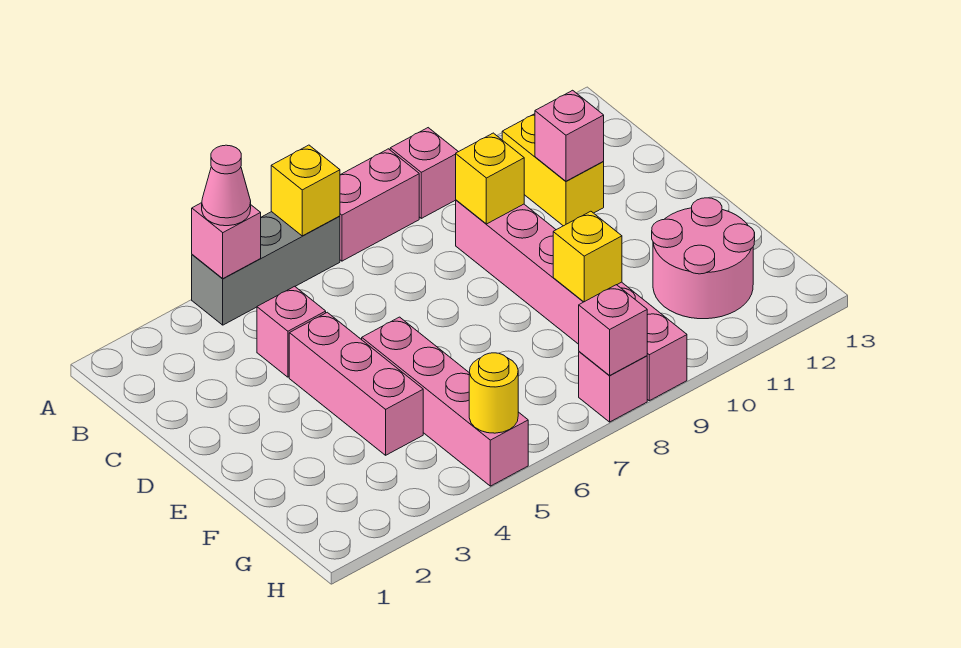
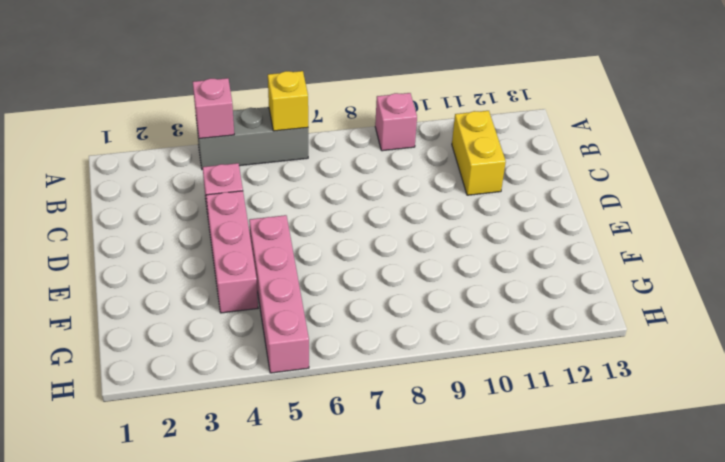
none -> pink 1x2 brick [340,149,419,261]
none -> pink 1x6 brick [456,200,687,401]
none -> pink 2x2 round brick [652,198,755,319]

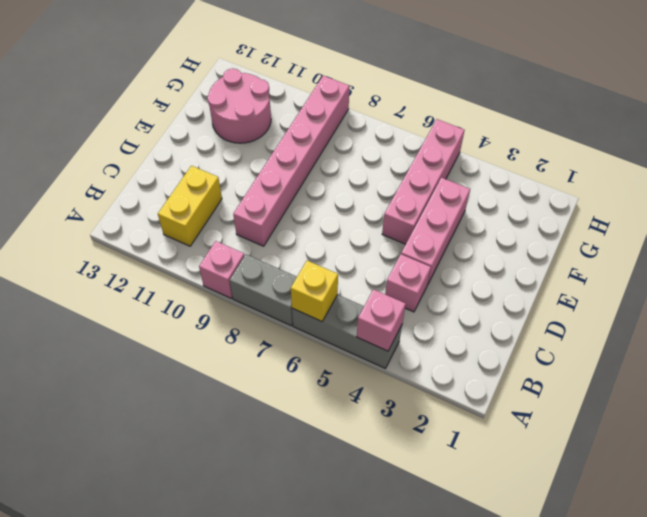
grey 1x2 brick [229,254,297,326] -> pink 1x2 brick [340,149,419,261]
none -> pink 1x1 brick [579,352,647,422]
none -> yellow 1x1 brick [456,133,524,224]
none -> pink 1x1 brick [535,90,604,181]

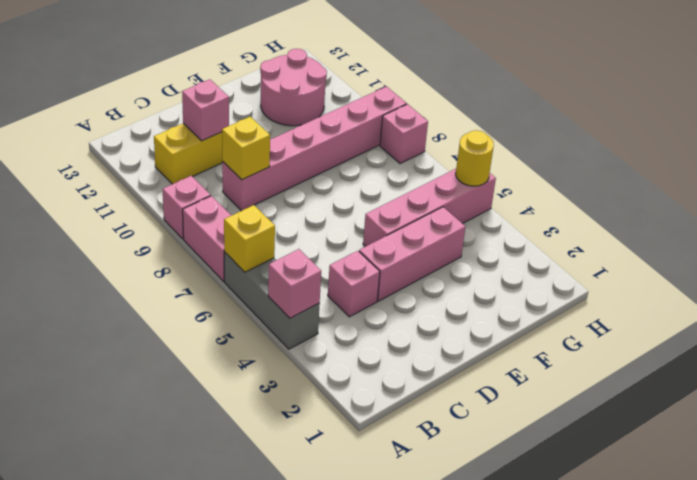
none -> yellow 1x1 brick [553,211,622,302]
none -> pink 1x1 brick [579,285,647,375]
none -> pink 1x1 cone [202,145,251,226]

